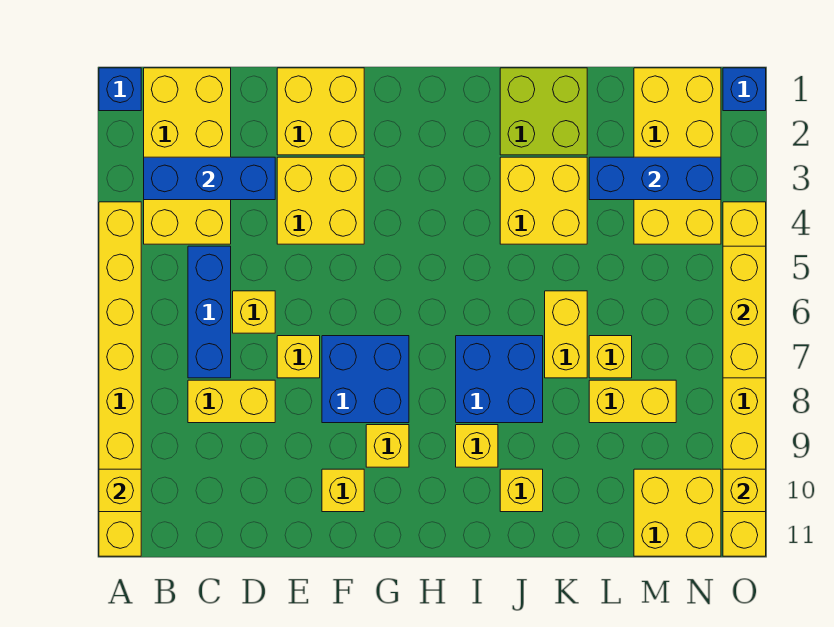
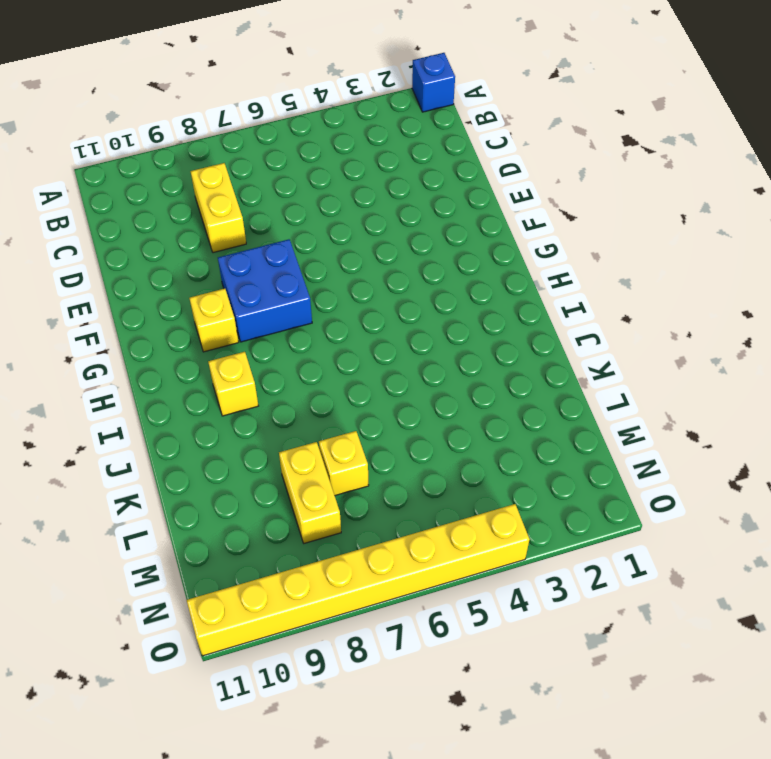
none -> yellow 1x8 brick [99,202,141,556]
none -> yellow 2x4 brick [144,68,231,244]
none -> blue 1x3 brick [188,246,231,378]

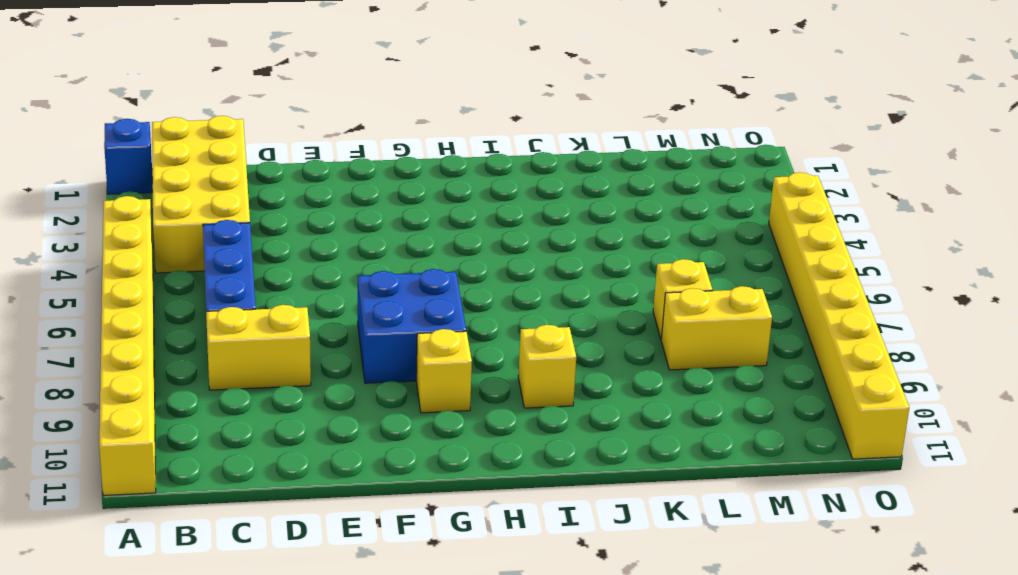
none -> yellow 1x1 brick [233,291,275,333]
none -> yellow 2x2 brick [277,68,364,155]
none -> yellow 2x2 brick [277,157,364,244]

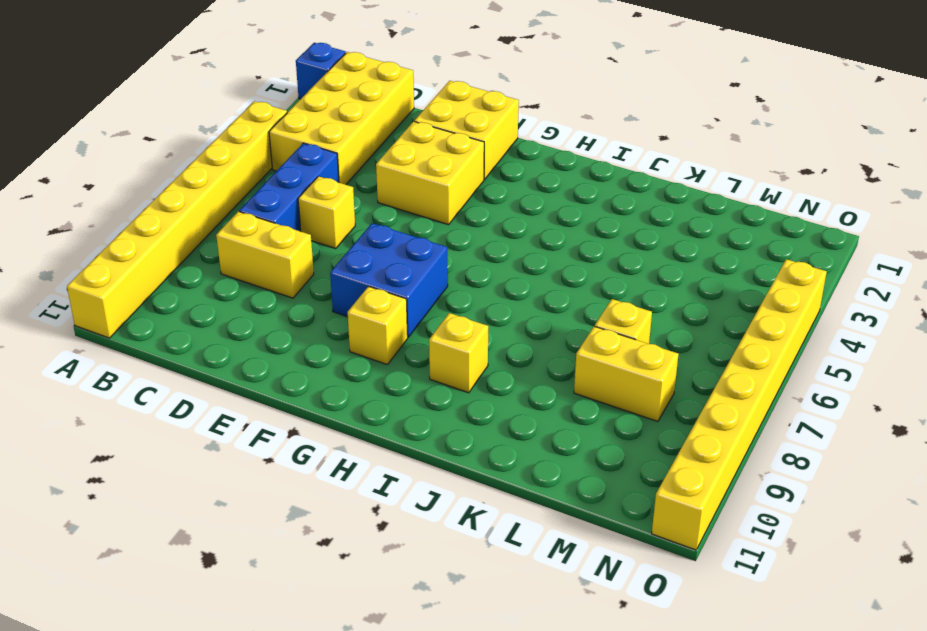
none -> yellow 1x1 brick [277,336,320,378]
none -> yellow 1x1 brick [322,469,364,512]
none -> blue 2x2 brick [456,336,543,423]

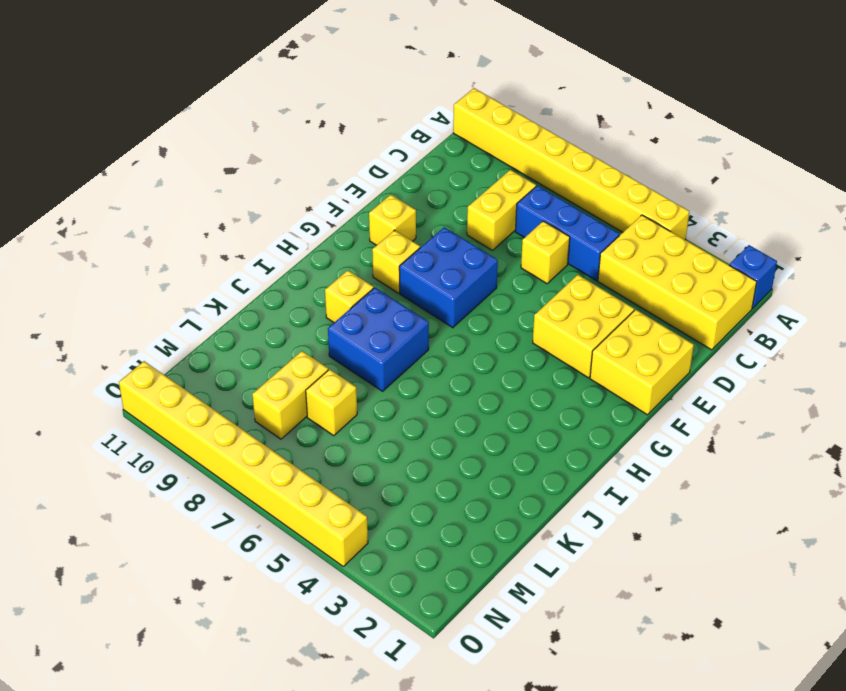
none -> yellow 1x1 brick [277,336,320,378]
none -> lime 2x2 brick [500,68,587,155]
none -> yellow 2x2 brick [500,157,587,244]

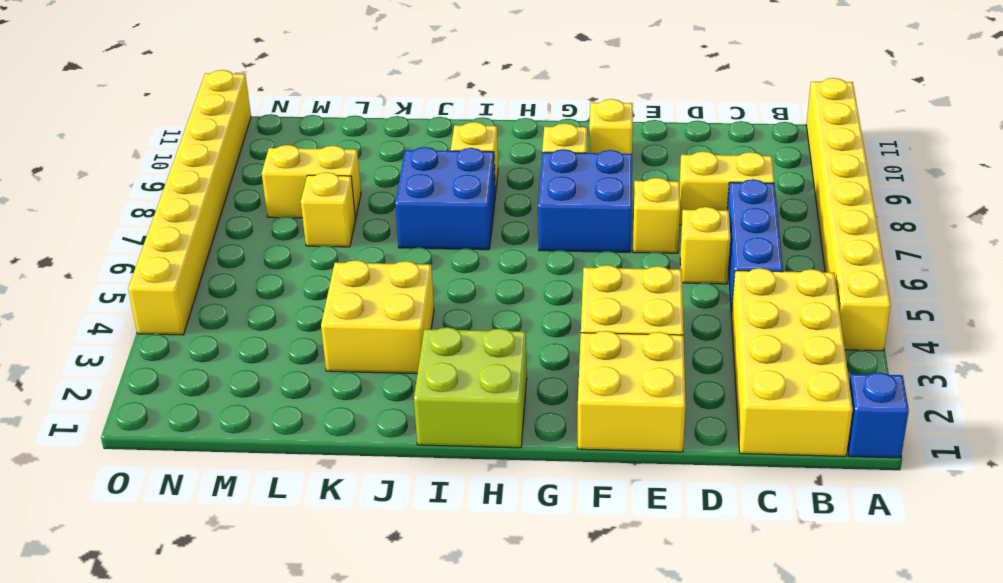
lime 2x2 brick [414,327,527,448] -> lime 2x2 brick moved to [500,68,587,155]
none -> yellow 1x1 brick [500,469,543,512]
none -> yellow 1x2 brick [545,291,587,378]
none -> yellow 2x4 brick [634,68,721,244]

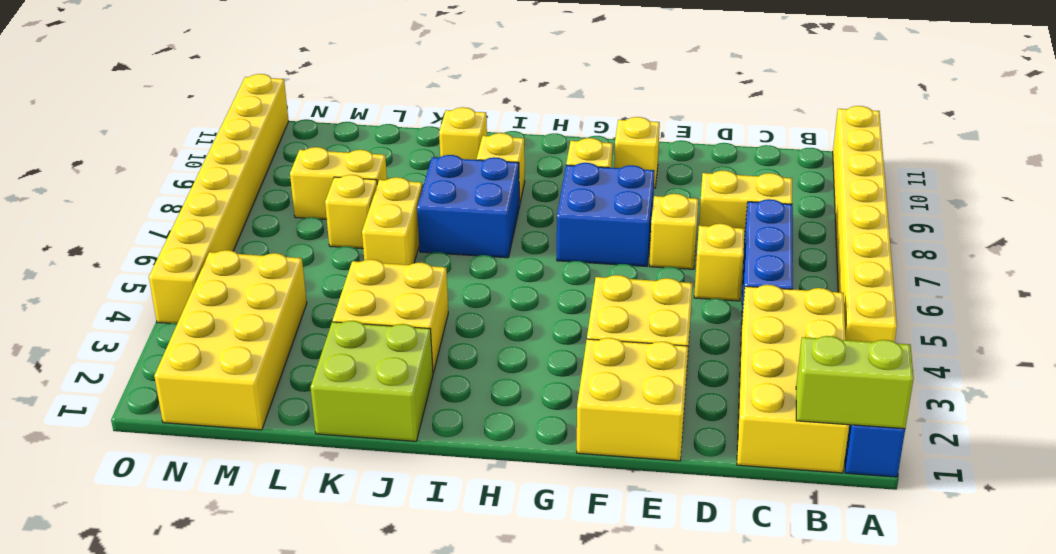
lime 1x2 brick [796,336,914,429] -> none
none -> yellow 2x2 brick [634,469,721,556]
none -> blue 1x1 brick [723,68,766,111]
none -> yellow 1x1 brick [99,469,141,512]

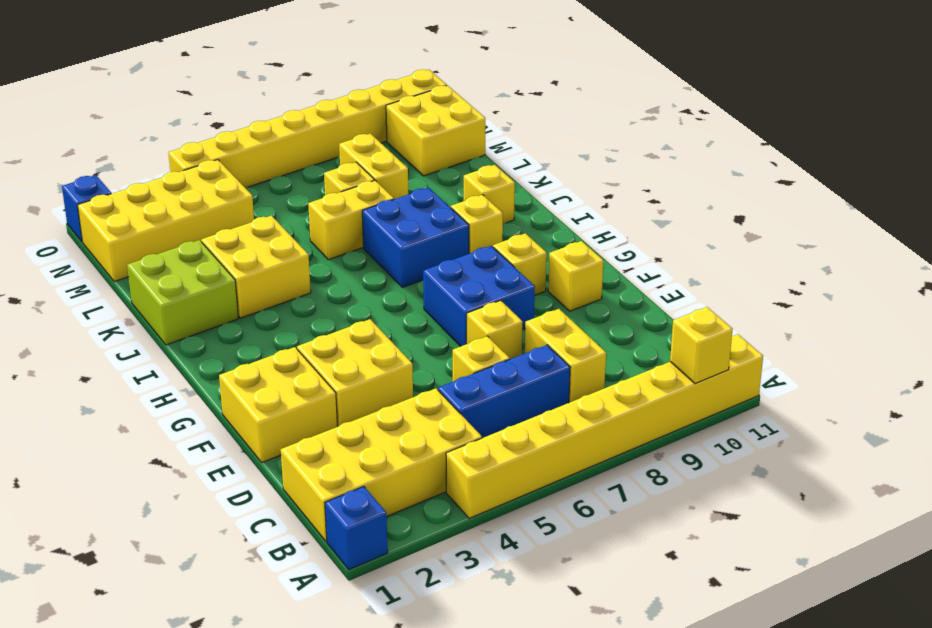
none -> blue 1x3 brick [144,157,275,200]
none -> blue 1x3 brick [589,157,721,200]
none -> yellow 1x3 brick [723,246,766,378]

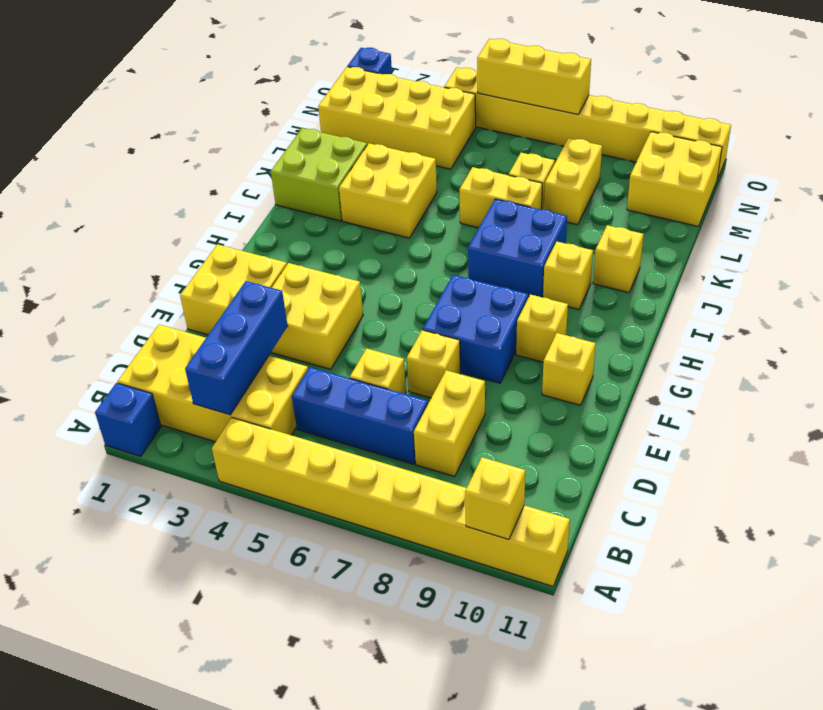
none -> blue 1x3 brick [589,157,721,200]
none -> yellow 1x1 brick [723,469,766,512]

